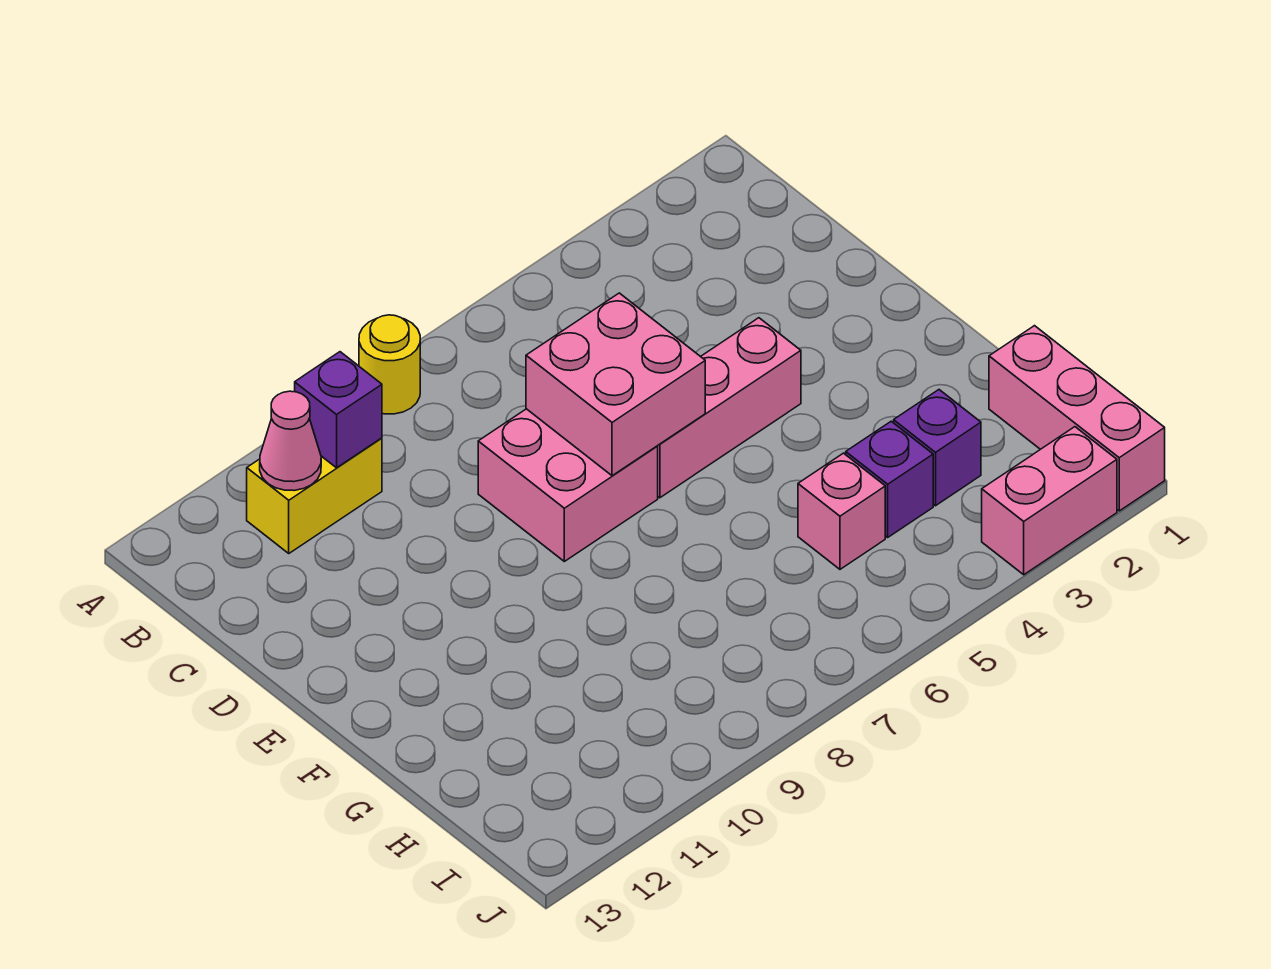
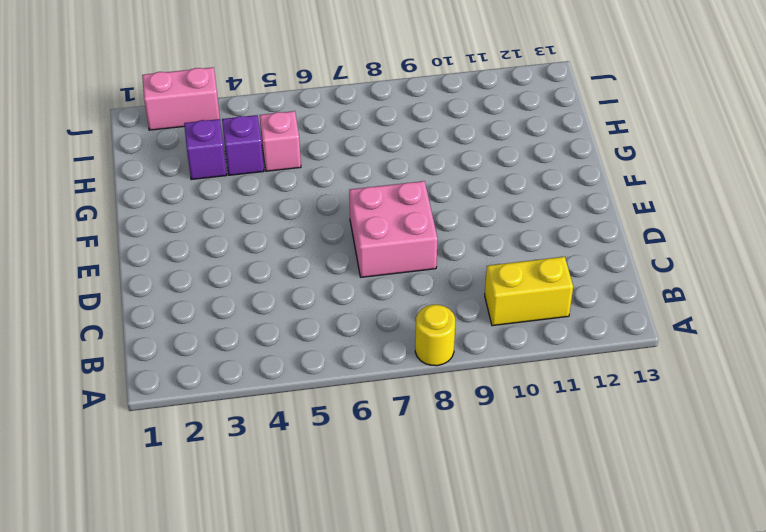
none -> pink 1x3 brick [658,318,801,498]
none -> pink 1x3 brick [989,326,1165,511]
none -> purple 1x1 brick [295,352,382,468]

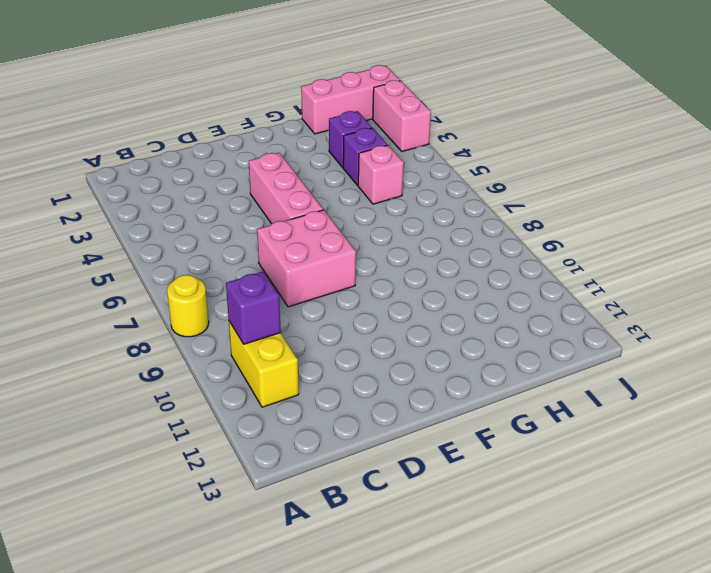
none -> pink 1x1 cone [260,391,321,490]
none -> pink 2x2 brick [526,293,705,476]

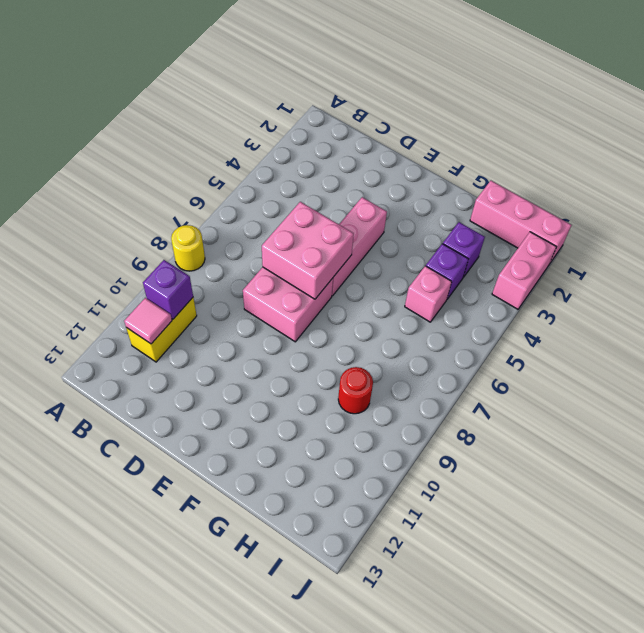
pink 1x1 tile [124,298,172,344] -> pink 1x1 cone [260,391,321,490]
red 1x1 round brick [338,367,373,414] -> none

